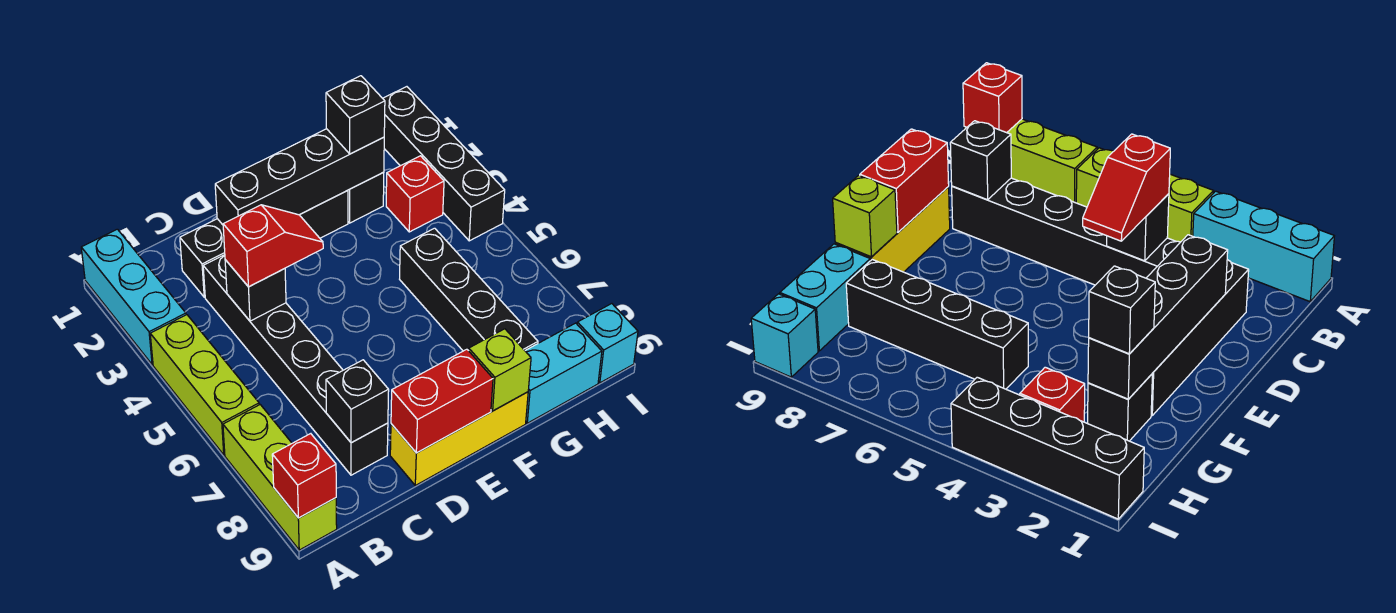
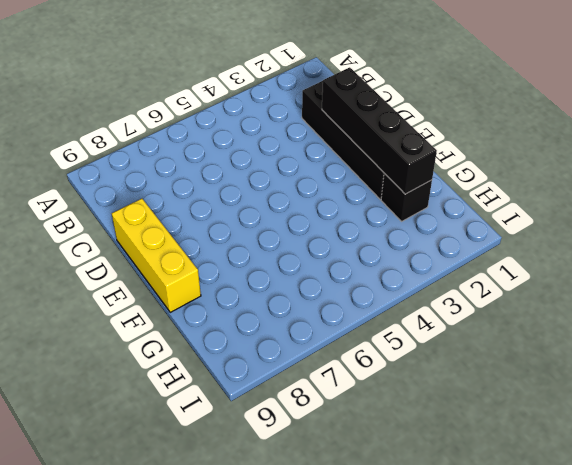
none -> cyan 1x3 brick [81,229,186,365]
none -> lime 1x3 brick [150,315,259,455]
none -> lime 1x3 brick [223,405,337,550]

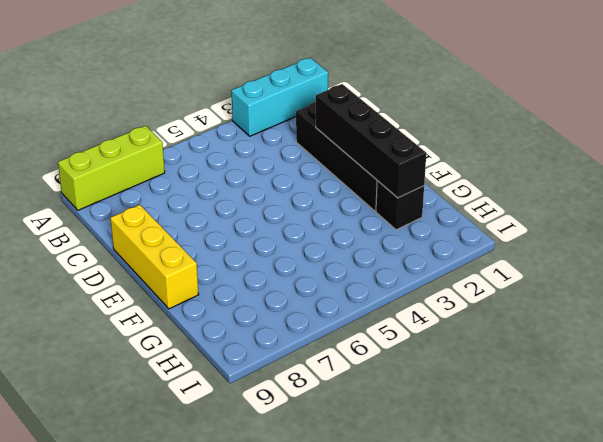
none -> lime 1x3 brick [150,315,259,455]
none -> black 1x6 brick [203,255,388,475]
none -> black 1x4 brick [400,228,538,351]

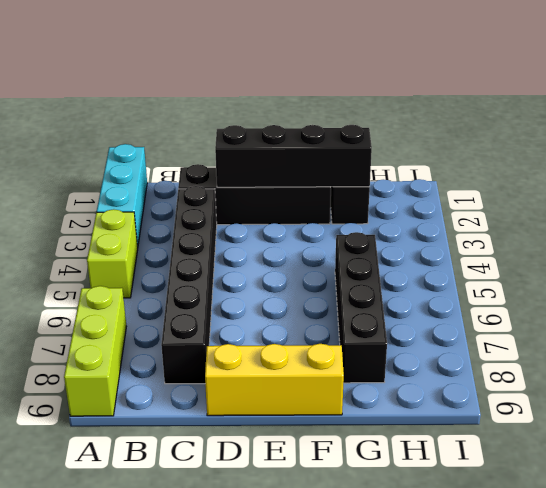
lime 1x2 brick [87,209,138,298] -> lime 1x3 brick [150,315,259,455]
none -> cyan 1x2 brick [525,323,602,423]
none -> red 1x1 brick [386,156,444,232]
none -> black 1x4 brick [383,87,505,241]

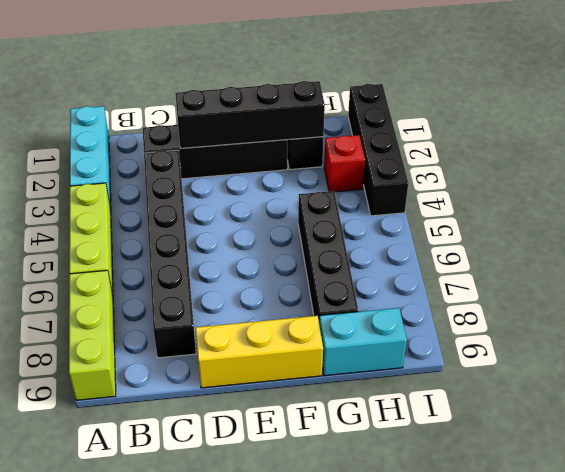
none -> cyan 1x1 brick [577,304,638,383]
none -> red 1x1 brick [272,434,336,518]
none -> black 1x1 brick [225,260,286,321]

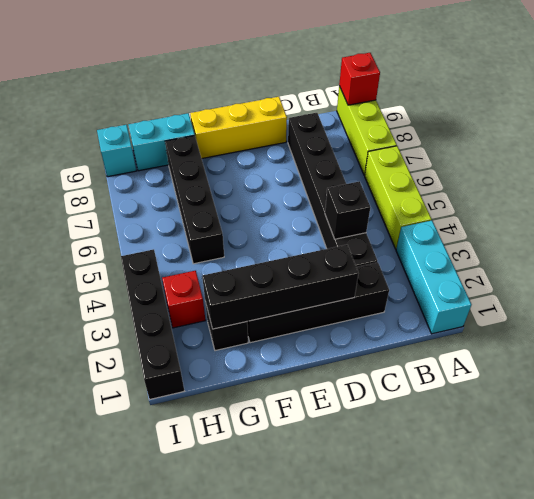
none -> black 1x1 brick [326,360,389,443]
none -> red 1x2 brick [391,349,493,453]
none -> lime 1x1 brick [469,329,531,411]

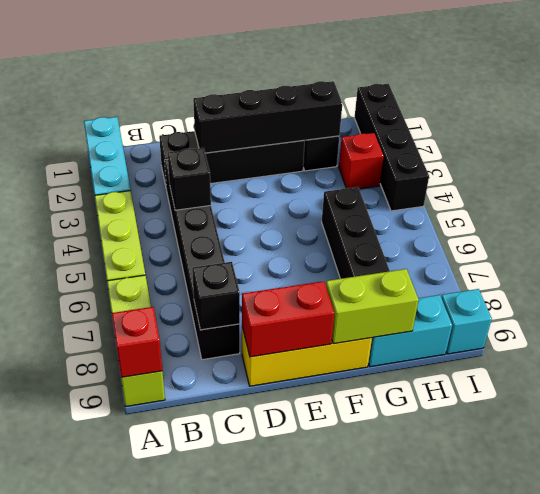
lime 1x2 brick [326,269,418,344] -> lime 1x1 brick [469,329,531,411]
none -> red 1x2 slope [223,205,323,287]
none -> black 1x1 brick [326,76,385,154]

